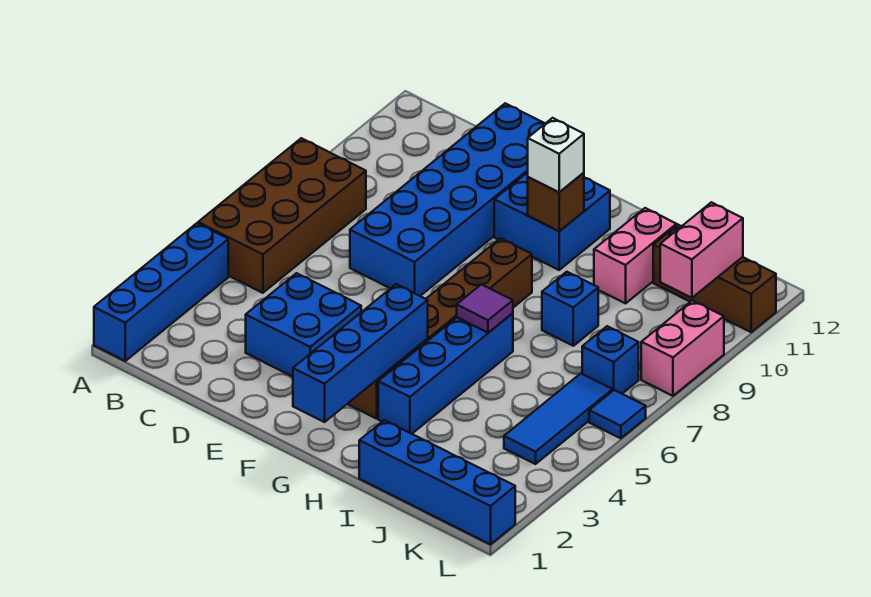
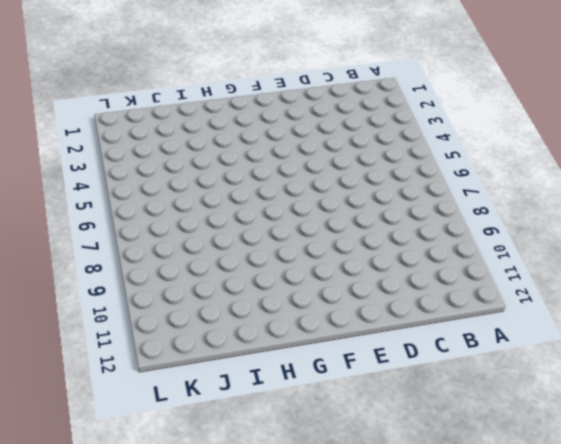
none -> blue 1x4 brick [94,223,228,361]
none -> brown 2x4 brick [198,138,366,293]
none -> blue 2x2 brick [246,273,361,377]

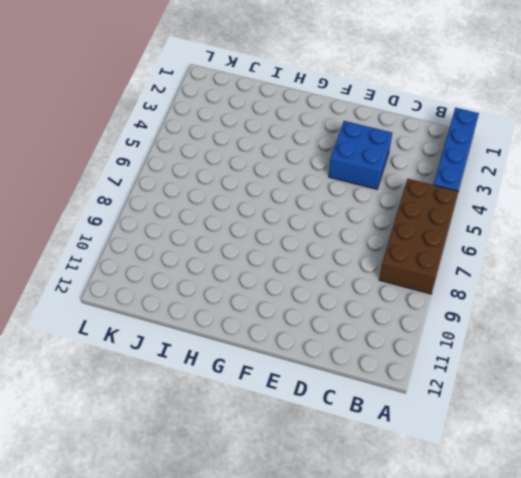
none -> blue 2x6 brick [350,103,545,296]
none -> blue 2x2 brick [494,172,610,270]
none -> brown 1x6 brick [348,238,532,419]

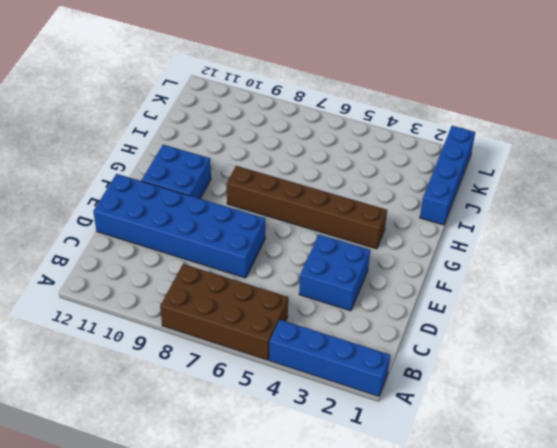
none -> blue 1x4 brick [378,313,513,434]
none -> blue 1x1 brick [542,272,598,346]
none -> pink 1x2 brick [594,208,677,303]

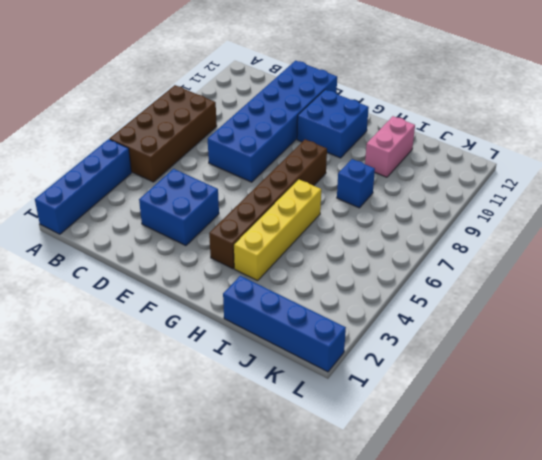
yellow 1x4 brick [234,179,321,281] -> blue 1x4 brick [378,313,513,434]
none -> brown 1x3 brick [653,225,776,332]
none -> blue 1x3 tile [504,374,613,464]
none -> blue 1x1 brick [582,326,639,394]

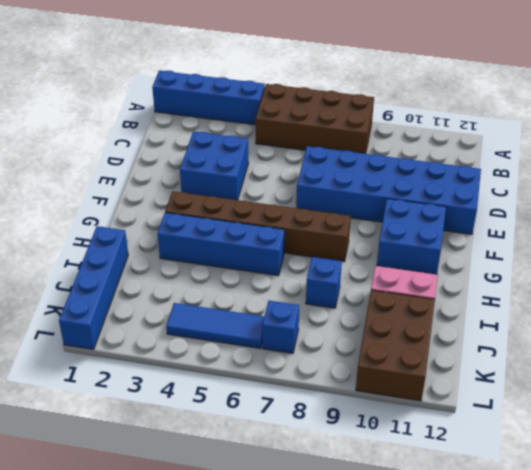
brown 2x3 brick [356,290,435,401] -> brown 1x3 brick [653,225,776,332]
none -> blue 1x1 tile [589,390,646,438]
none -> pink 1x2 brick [641,300,724,396]
none -> blue 1x4 brick [293,284,428,422]

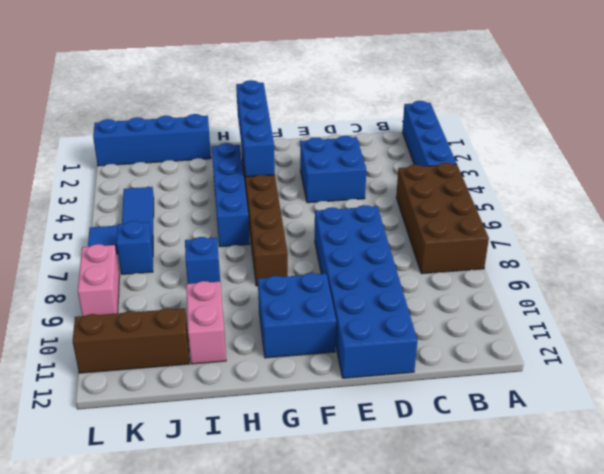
none -> brown 1x1 brick [528,173,584,231]
none -> purple 1x1 tile [457,284,513,333]
none -> pink 1x2 brick [660,202,743,298]

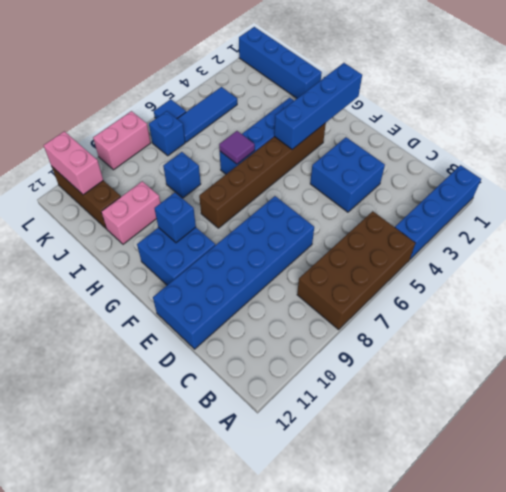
blue 1x1 brick [154,193,196,243] -> brown 1x1 brick [528,173,584,231]
pink 1x2 brick [44,131,103,195] -> pink 1x2 brick turned to [660,202,743,298]
none -> white 1x1 brick [528,118,584,192]

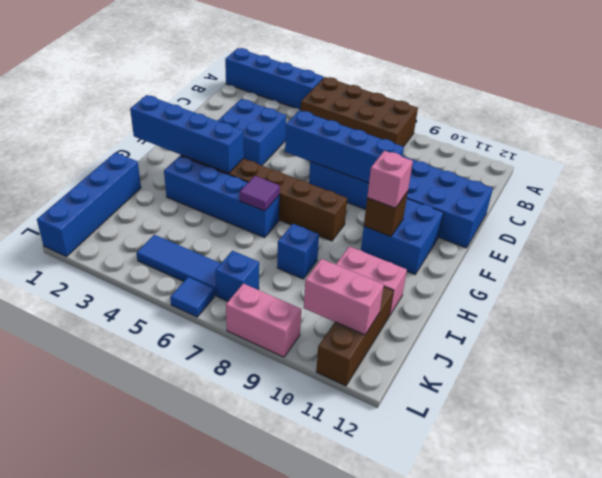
blue 1x4 brick [285,110,404,183] -> none
pink 1x1 brick [367,151,413,208] -> white 1x1 brick [528,118,584,192]

